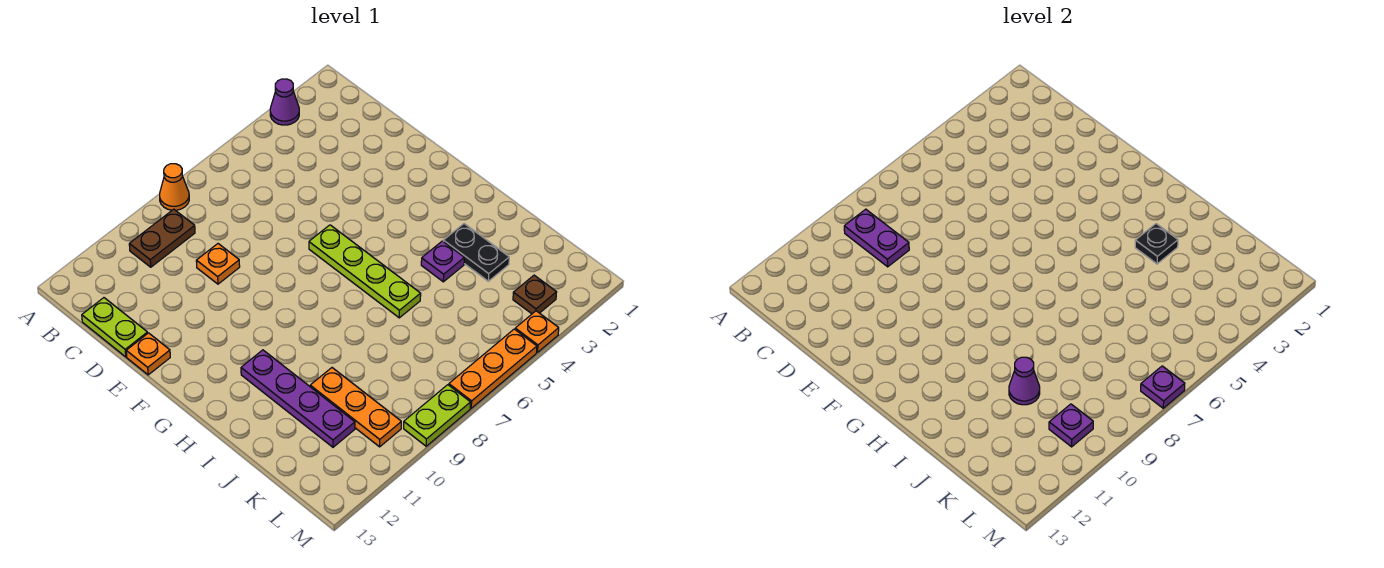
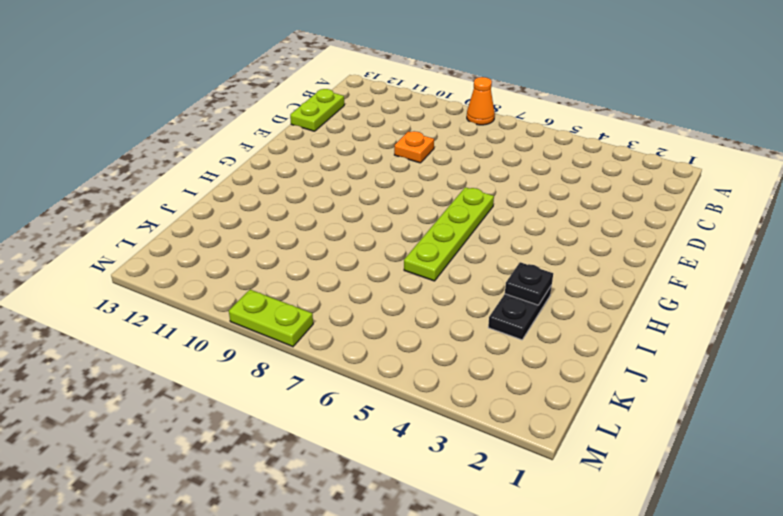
none -> purple 1x1 cone [270,79,299,125]
none -> brown 1x2 plate [129,209,195,267]
none -> orange 1x1 plate [126,333,170,375]

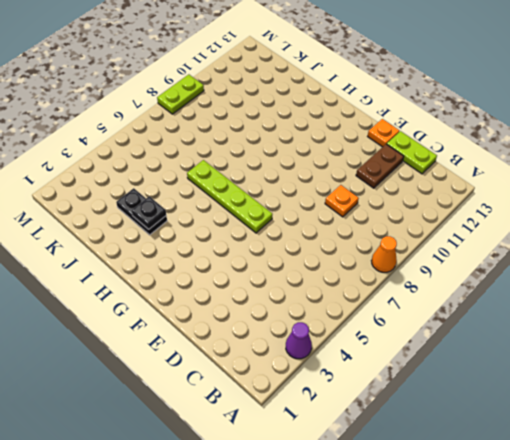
brown 1x2 plate [356,144,404,188] -> brown 1x2 plate moved to [129,209,195,267]
none -> purple 1x4 plate [241,350,355,447]
none -> purple 1x1 plate [421,241,464,282]
none -> orange 1x3 plate [310,368,401,447]

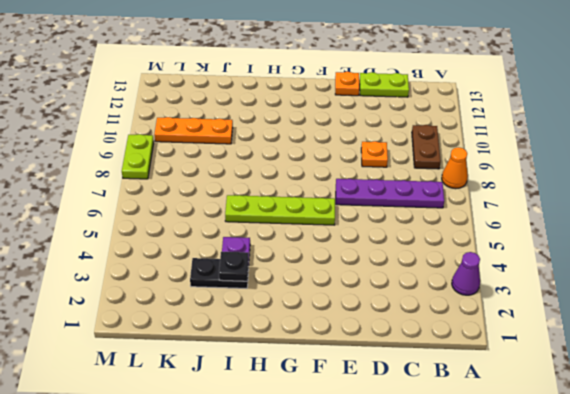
purple 1x4 plate [336,179,444,208] -> purple 1x4 plate moved to [241,350,355,447]
none -> brown 1x1 plate [513,275,557,314]
none -> orange 1x1 plate [515,311,559,352]
none -> orange 1x3 plate [449,329,537,408]

